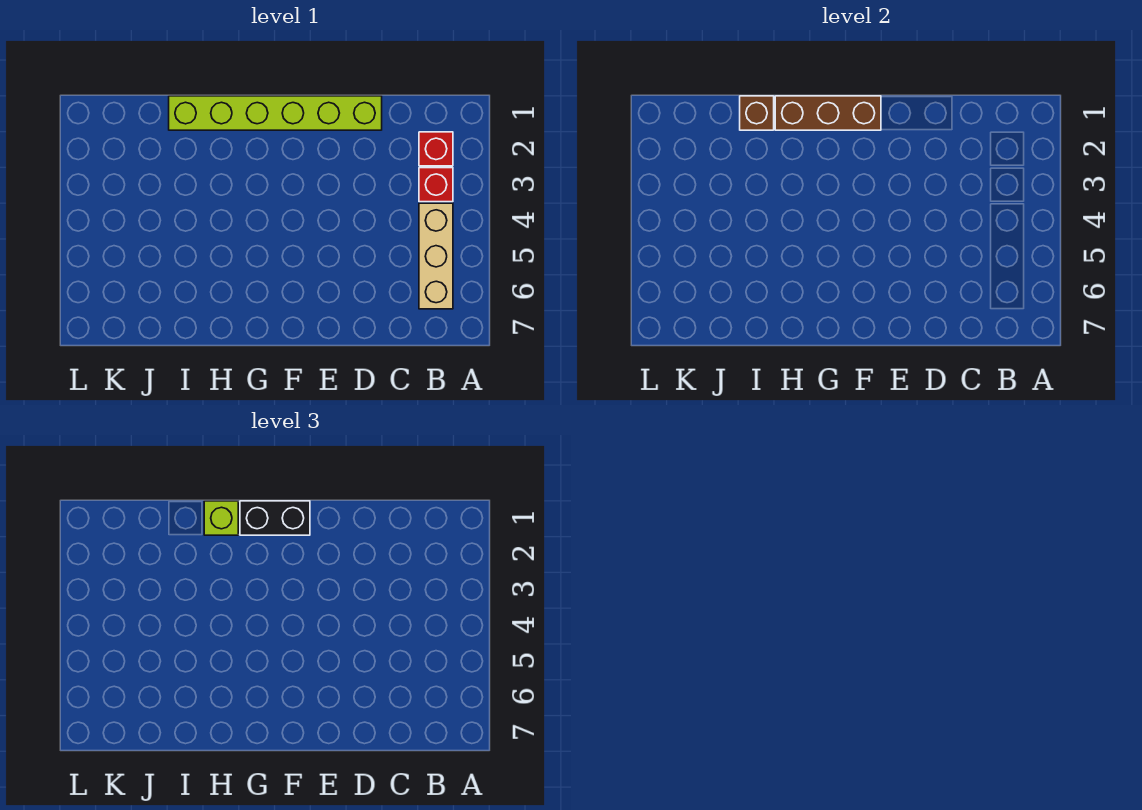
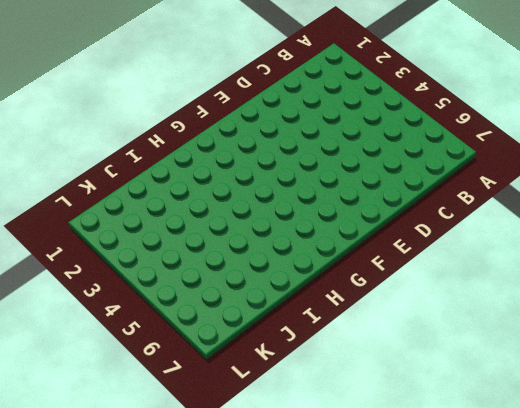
none -> red 1x1 brick [419,132,453,166]
none -> red 1x1 brick [419,168,453,202]

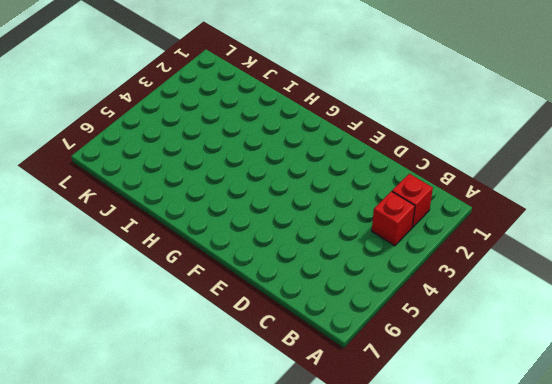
none -> tan 1x3 brick [419,203,453,309]
none -> lime 1x6 brick [169,96,382,130]

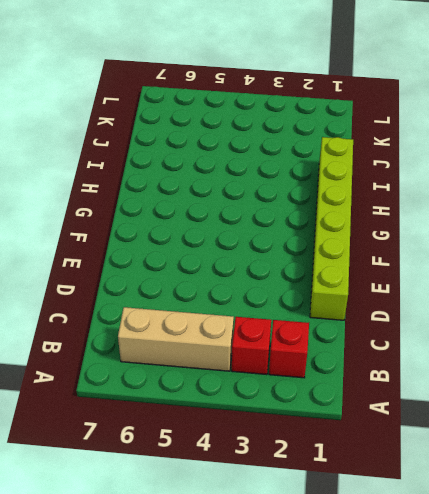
none -> brown 1x3 brick [775,96,881,130]
none -> brown 1x1 brick [740,96,774,130]

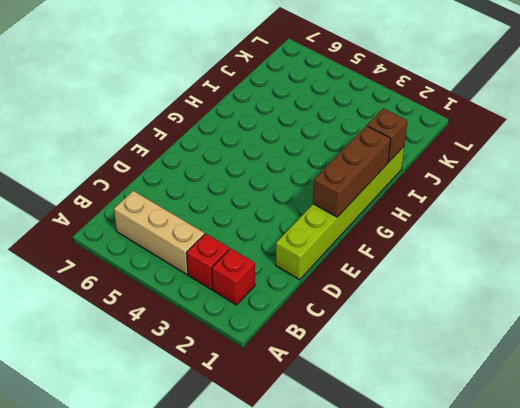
none -> black 1x2 brick [240,501,310,535]
none -> lime 1x1 brick [204,501,238,535]

